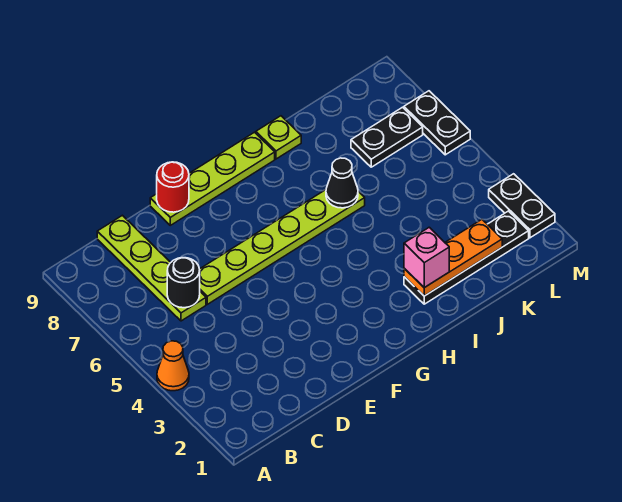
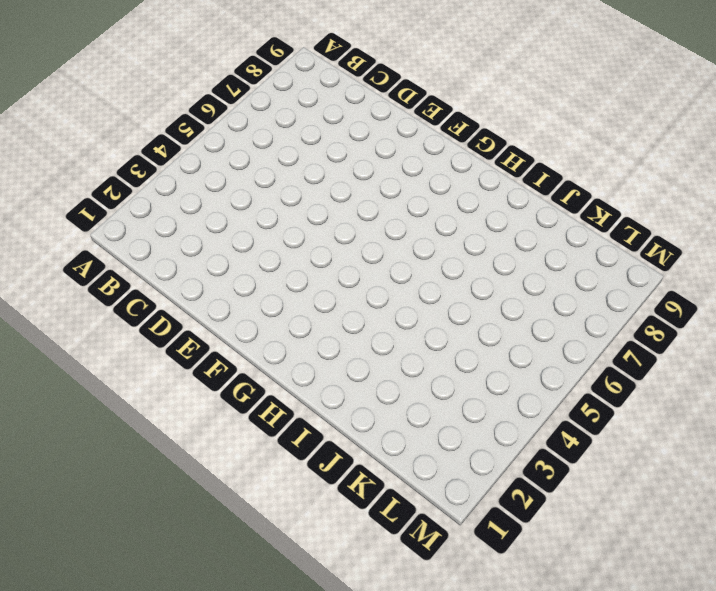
none -> orange 1x1 cone [157,341,189,391]
none -> lime 1x4 plate [97,215,206,321]
none -> lime 1x6 plate [200,190,365,304]

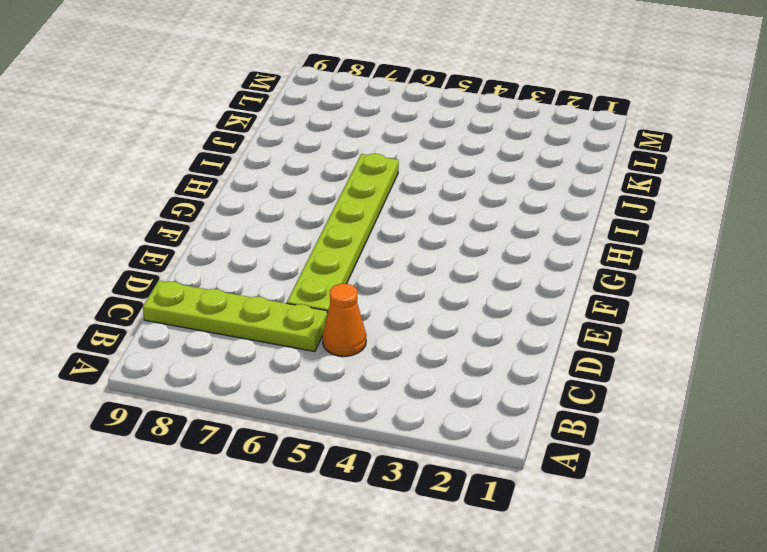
orange 1x1 cone [322,284,366,356] -> orange 1x1 cone moved to [157,341,189,391]
none -> lime 1x4 plate [150,132,275,225]
none -> black 1x4 plate [404,211,529,304]
none -> lime 1x1 plate [256,116,301,159]

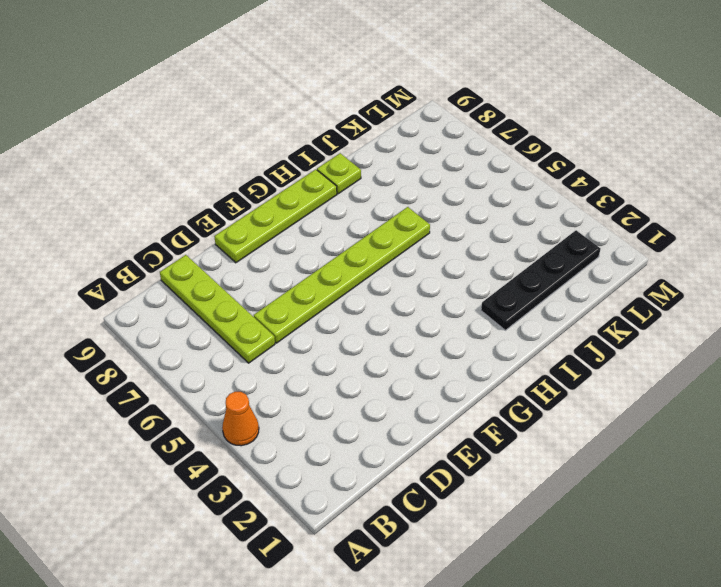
none -> black 1x2 plate [351,107,423,167]
none -> black 1x2 plate [489,174,555,238]
none -> black 1x2 plate [404,91,470,155]

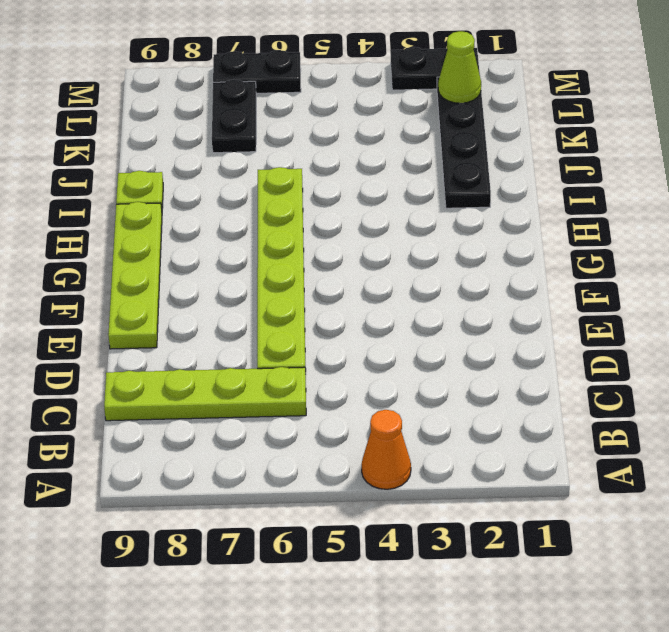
lime 1x1 cone [438,31,481,103] -> none
none -> black 1x1 round brick [167,258,200,308]
none -> red 1x1 round brick [157,162,189,212]
none -> orange 1x3 plate [404,219,502,296]

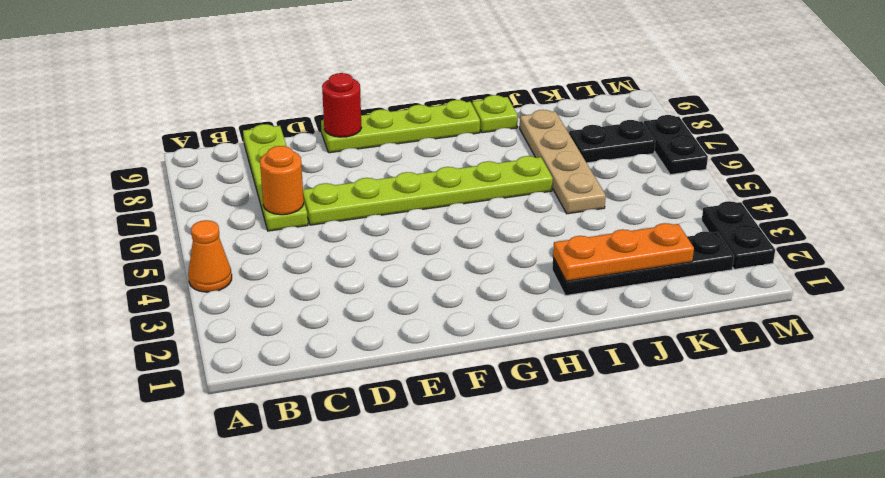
orange 1x1 round brick [260,146,304,215] -> black 1x1 round brick [167,258,200,308]
tan 1x4 plate [520,110,606,214] -> none
none -> black 1x1 cone [326,158,358,208]
none -> pink 1x1 brick [404,227,449,288]

